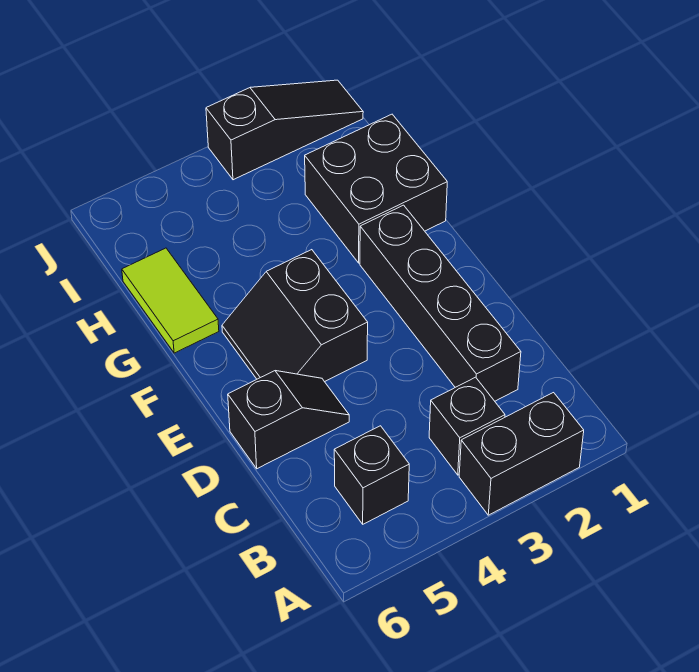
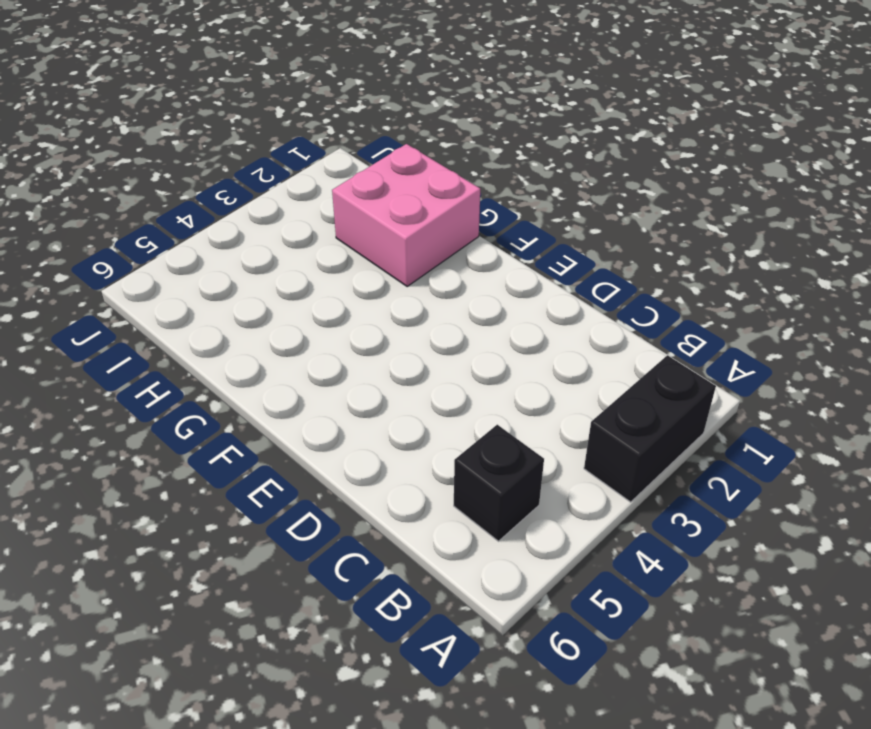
pink 2x2 brick [332,144,480,286] -> black 2x2 brick [305,114,447,263]
none -> black 1x1 brick [429,377,505,475]
none -> black 1x4 brick [360,205,521,401]

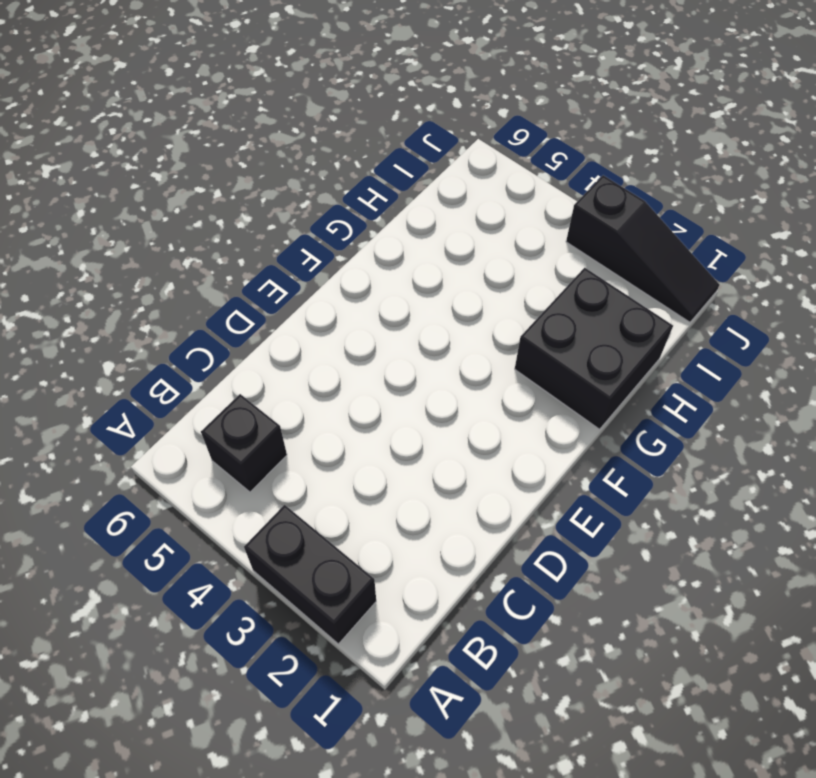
none -> black 1x1 brick [429,377,505,475]
none -> black 1x4 brick [360,205,521,401]

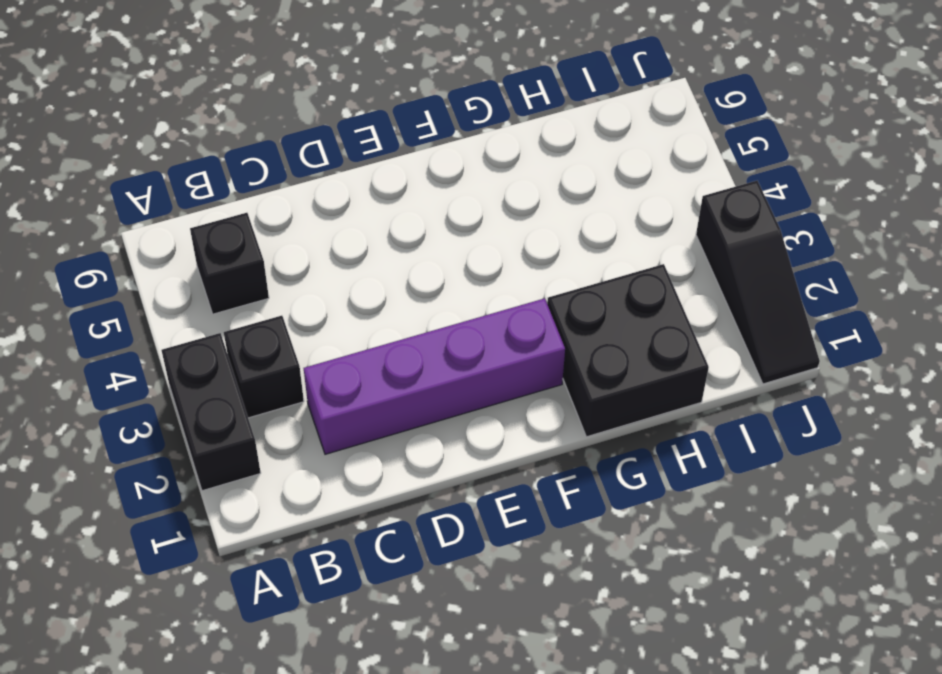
purple 1x4 brick [304,298,565,454] -> black 1x4 brick [360,205,521,401]
none -> black 1x2 slope [228,371,349,469]
none -> black 2x2 slope [222,250,368,382]

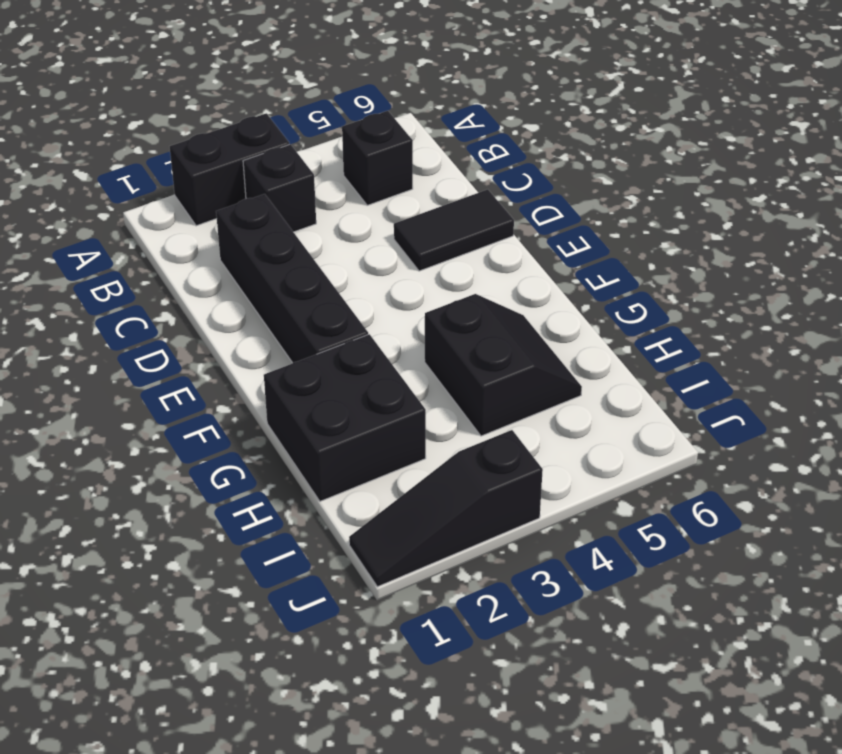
black 1x2 tile [394,189,514,271] -> black 1x2 slope [228,371,349,469]
black 2x2 slope [425,294,582,436] -> black 2x2 slope moved to [222,250,368,382]
none -> lime 1x2 tile [122,248,219,353]

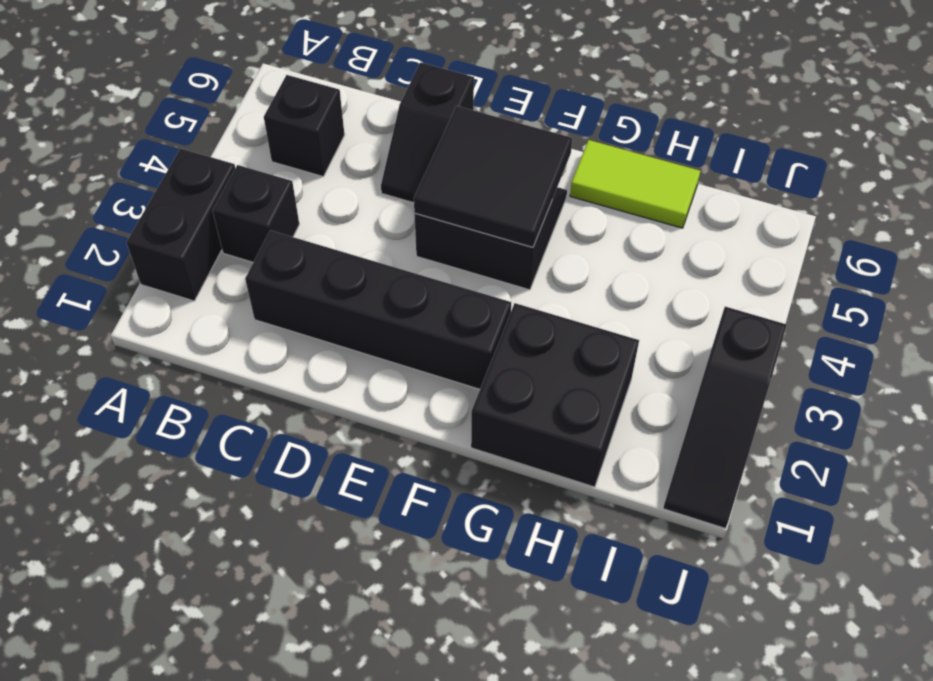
black 2x2 tile [414,106,572,247] -> none

